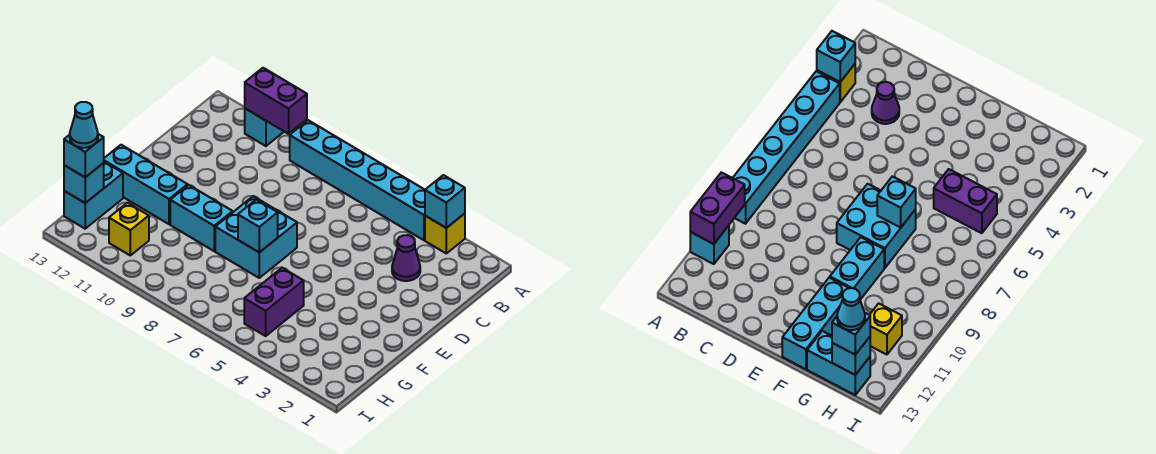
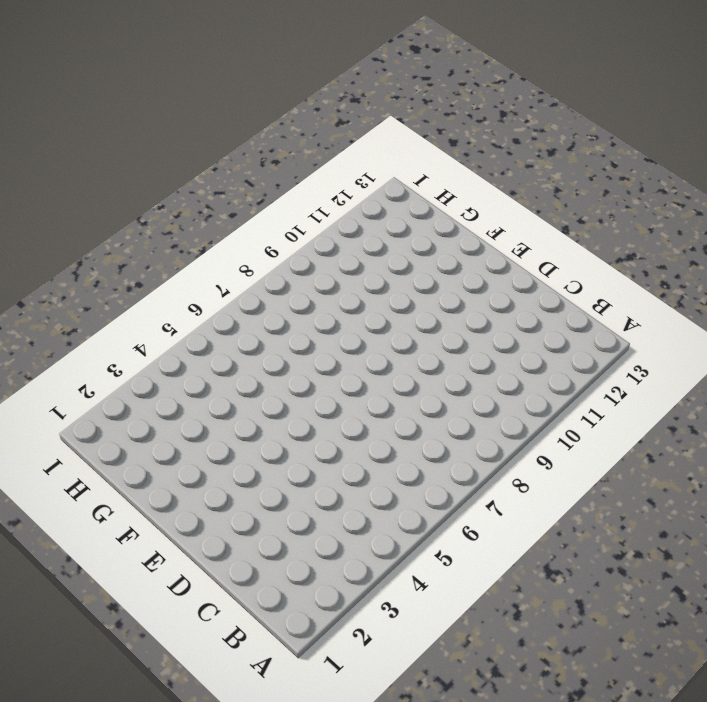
none -> yellow 1x1 brick [425,214,465,253]
none -> cyan 1x6 brick [290,120,425,240]
none -> cyan 1x1 brick [245,109,284,146]

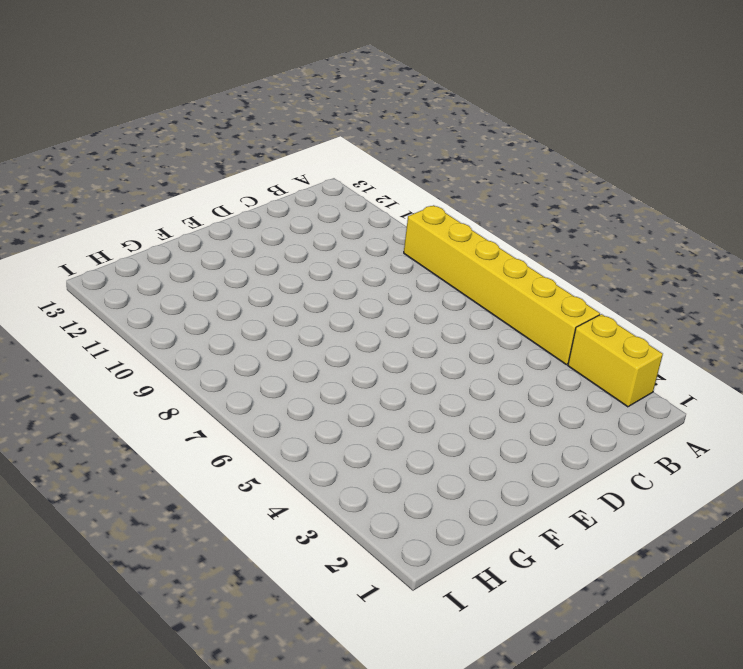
yellow 1x2 brick [568,314,663,407] -> yellow 1x1 brick [425,214,465,253]
yellow 1x6 brick [404,205,600,365] -> cyan 1x6 brick [290,120,425,240]
none -> cyan 1x1 brick [245,109,284,146]
none -> purple 1x1 cone [392,235,420,281]
none -> cyan 2x2 brick [215,196,297,278]

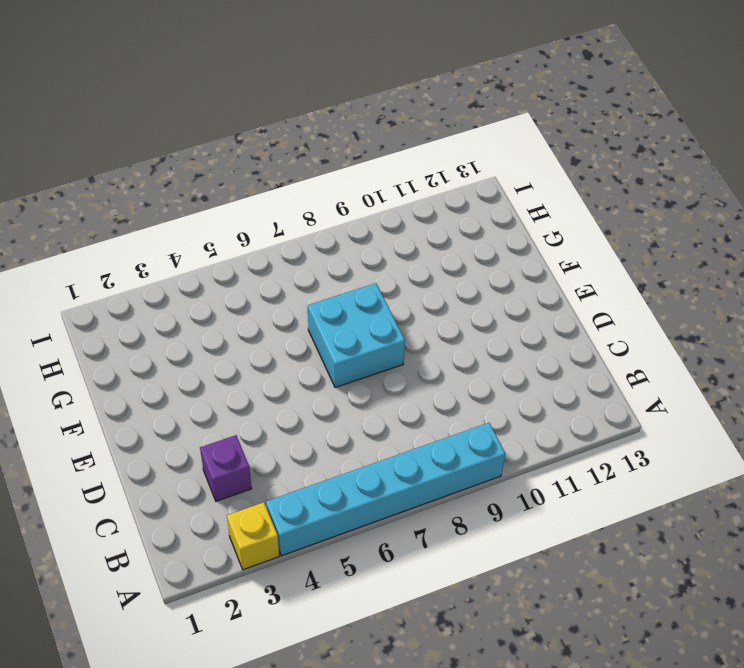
purple 1x1 brick [200,435,252,501] -> purple 1x1 cone [392,235,420,281]
none -> cyan 1x1 brick [245,109,284,146]
none -> cyan 1x2 brick [170,185,233,251]
none -> cyan 1x3 brick [104,145,188,224]

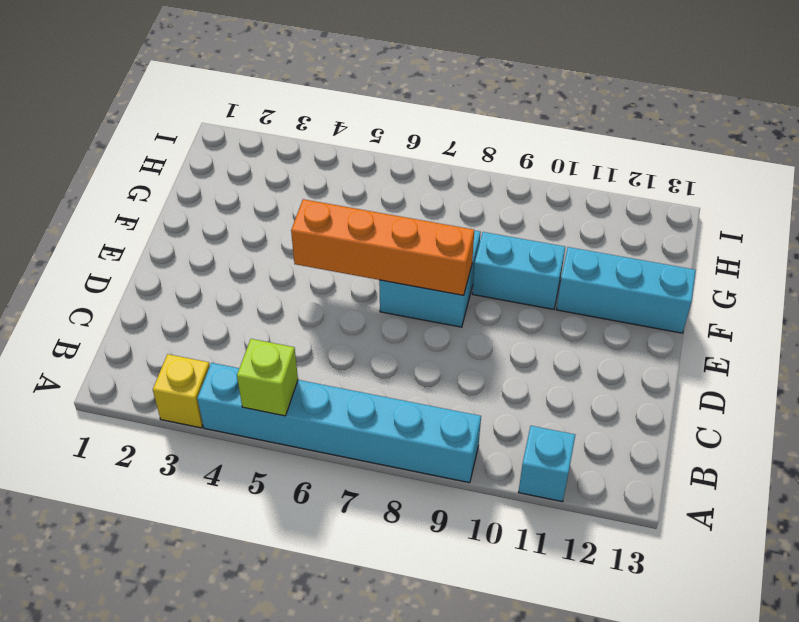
lime 1x1 brick [237,339,298,416] -> none
orange 1x4 brick [291,199,474,295] -> none
none -> purple 1x1 cone [392,235,420,281]
none -> purple 1x2 brick [244,268,304,336]
none -> cyan 1x2 brick [64,162,123,229]

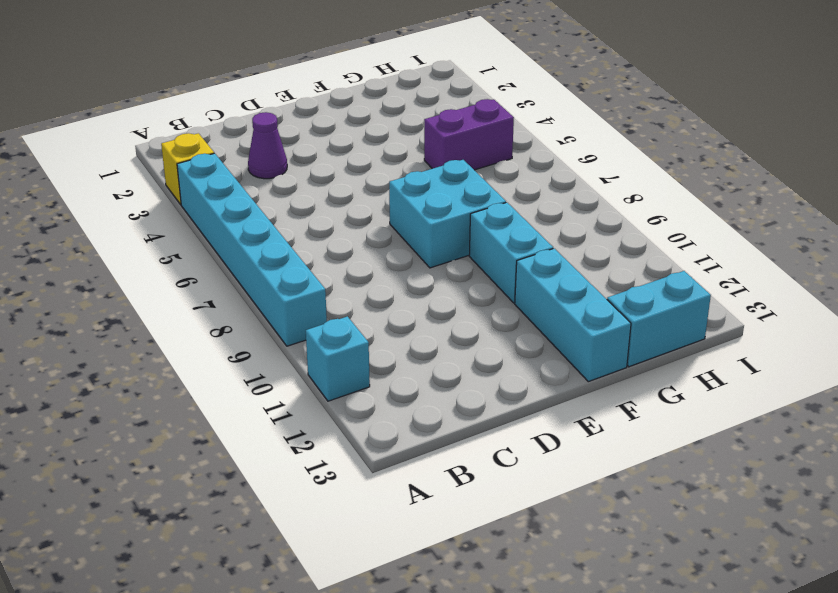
none -> yellow 1x1 brick [109,203,149,255]
none -> cyan 1x1 brick [425,175,465,228]
none -> purple 1x2 brick [245,68,307,134]

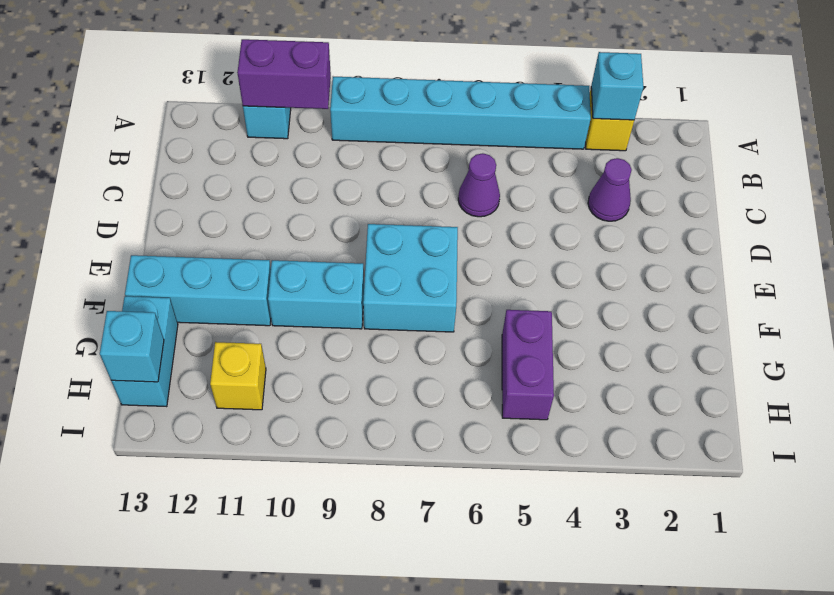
purple 1x1 cone [458,153,500,217] -> none
none -> cyan 1x1 brick [238,200,278,252]
none -> cyan 1x1 brick [64,134,104,177]
none -> cyan 1x1 cone [70,102,98,148]

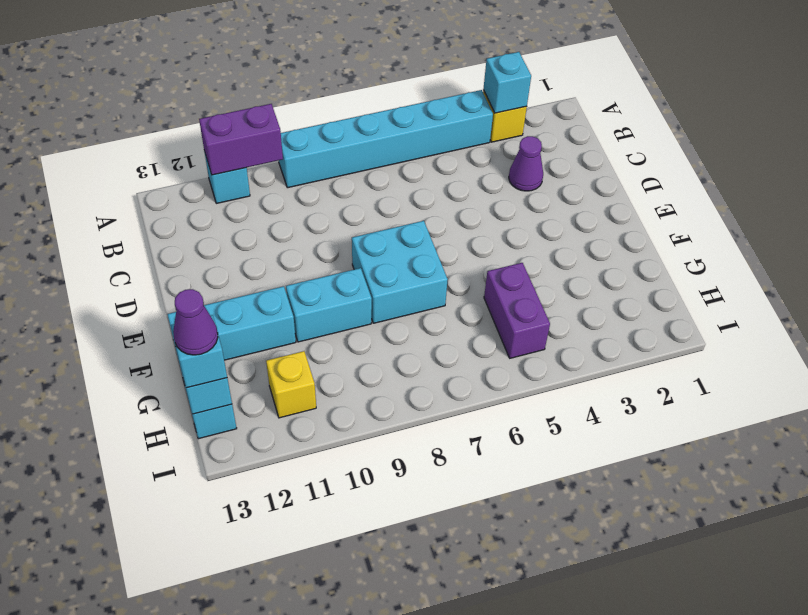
purple 1x1 cone [173,289,218,355] -> cyan 1x1 cone [70,102,98,148]
none -> cyan 1x1 brick [238,200,278,252]

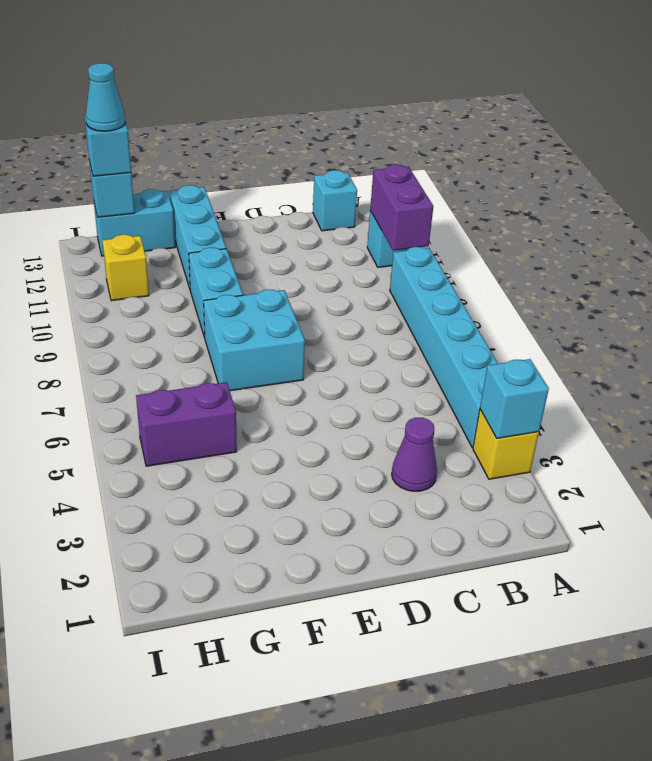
cyan 1x1 brick [313,170,357,231] -> cyan 1x1 brick moved to [238,200,278,252]

